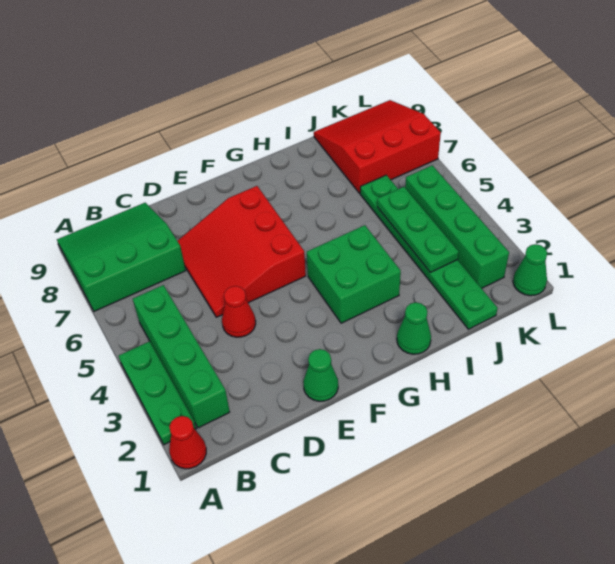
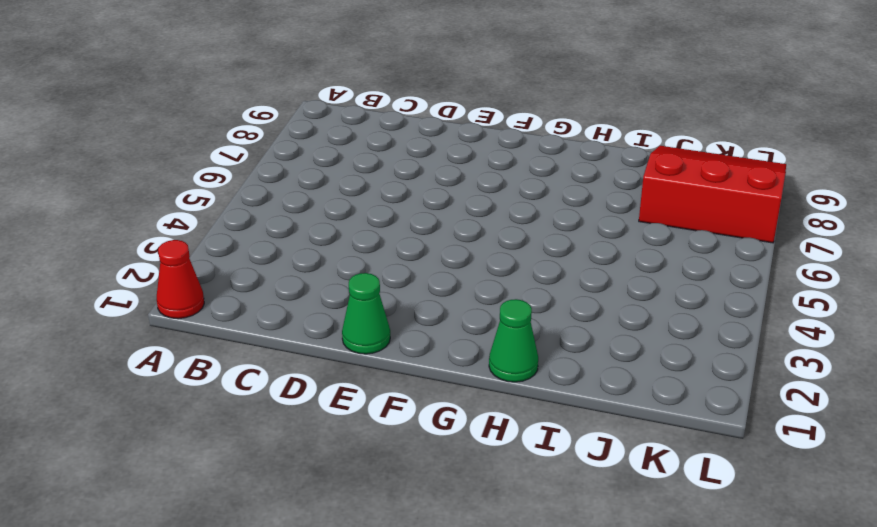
none -> green 1x3 plate [119,341,196,445]
none -> green 3x3 slope [57,203,186,311]
none -> green 1x4 brick [133,285,230,428]

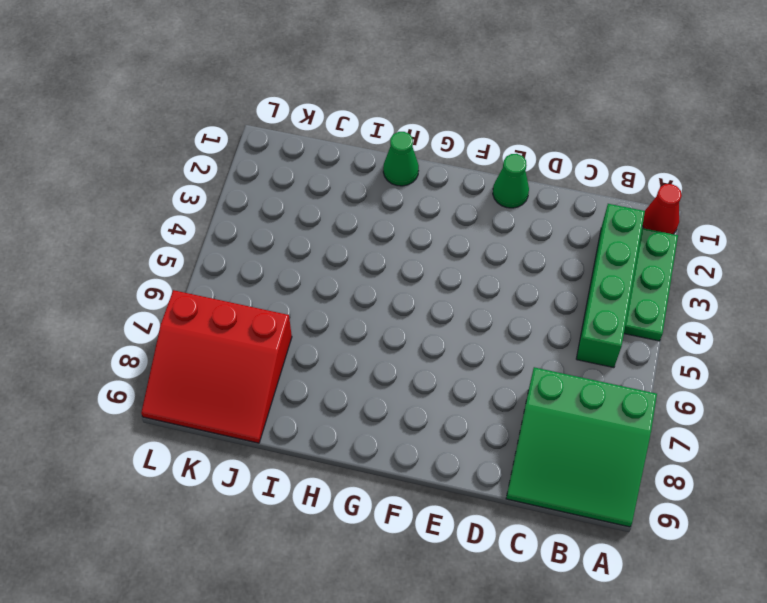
none -> red 1x1 cone [222,286,256,337]
none -> red 3x3 slope [178,186,306,317]
none -> green 2x2 brick [307,225,401,323]

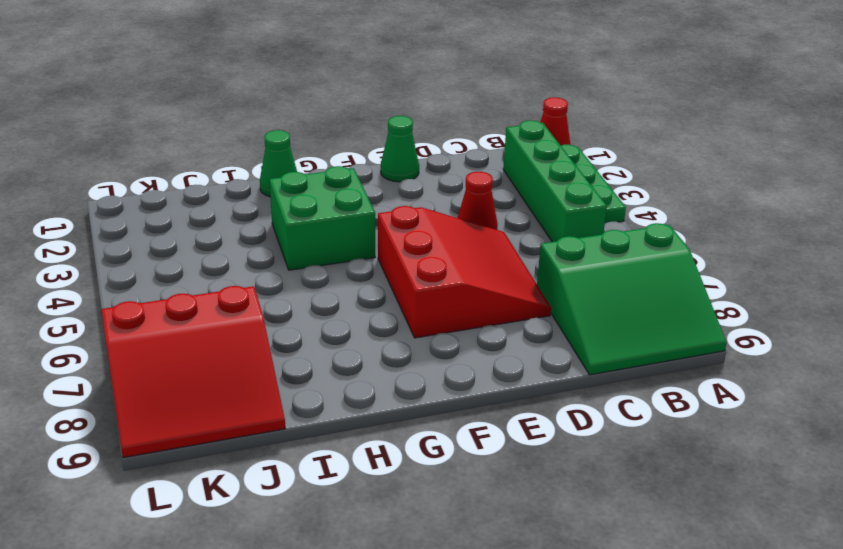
none -> green 1x6 plate [360,175,498,329]
none -> green 1x4 brick [405,165,509,288]
none -> green 1x1 cone [513,244,547,296]

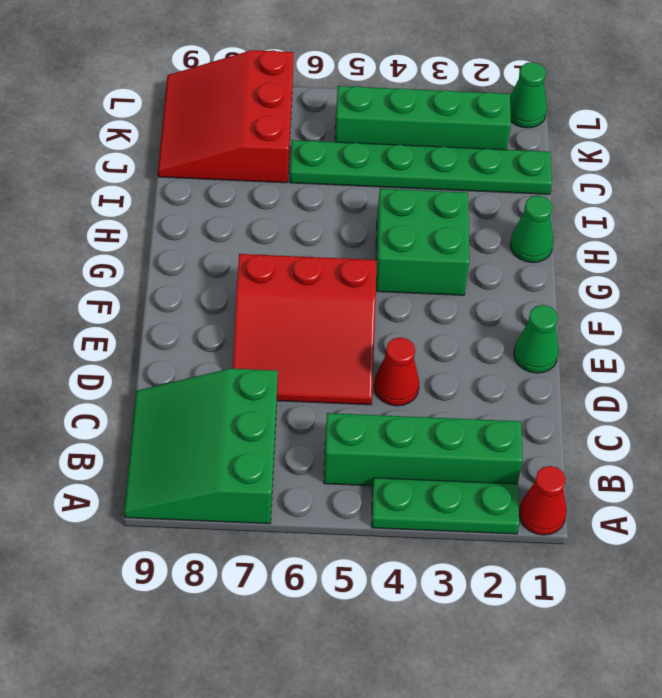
none -> green 1x3 plate [377,187,459,272]

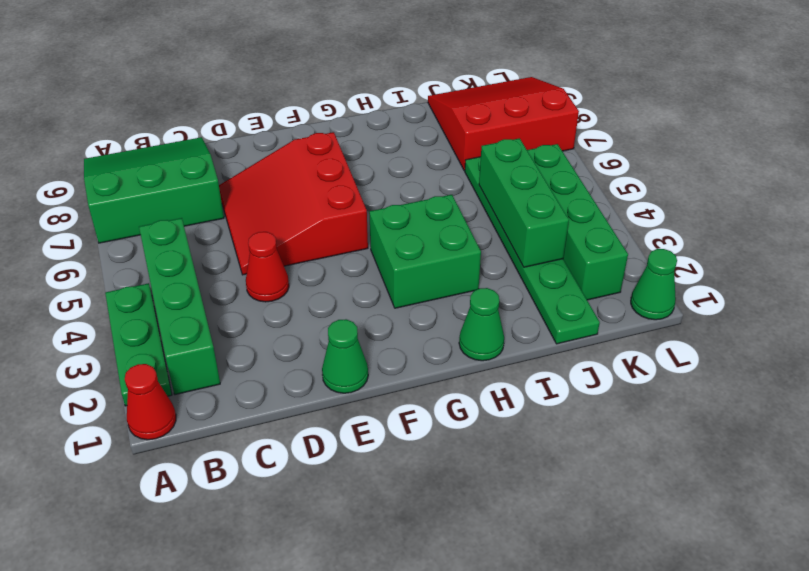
green 1x3 brick [479,138,569,267] -> green 1x3 plate [377,187,459,272]

